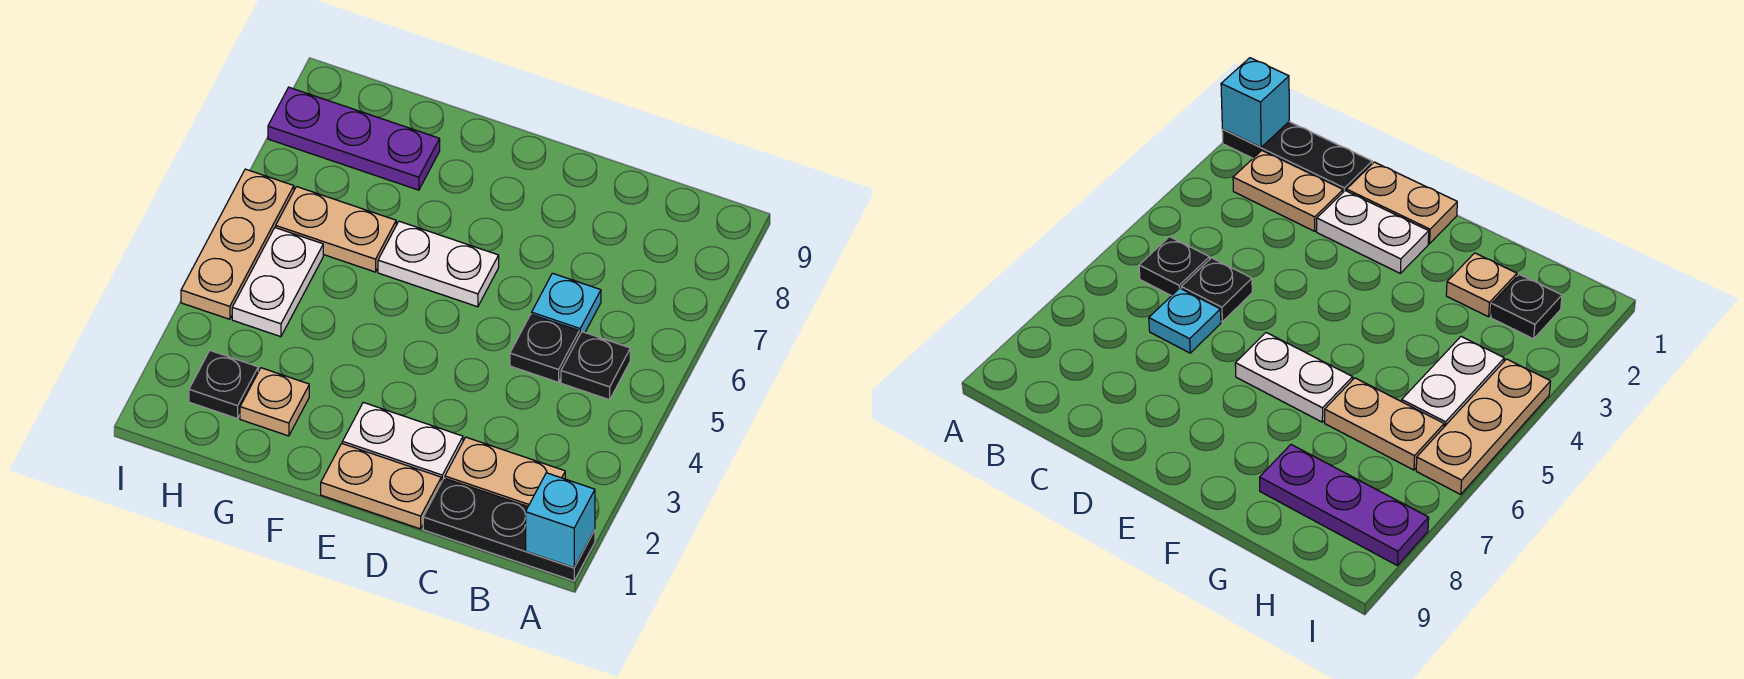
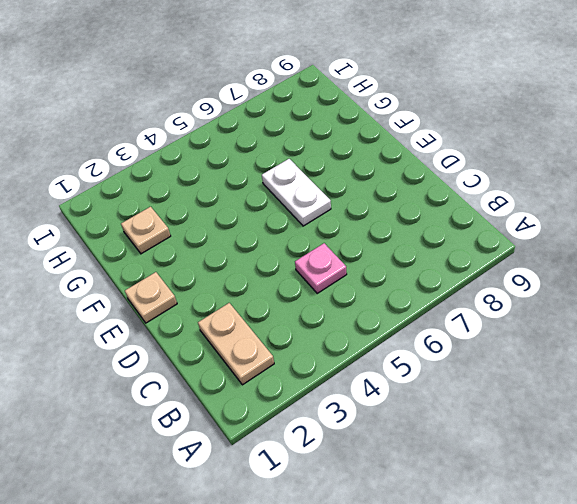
pink 1x1 plate [295,243,347,293] -> black 1x1 plate [510,314,579,382]
tan 1x1 plate [125,272,177,323] -> tan 1x2 plate [321,444,441,529]
none -> black 1x3 plate [423,478,595,581]
none -> black 1x1 plate [561,332,630,400]
none -> cyan 1x1 plate [532,273,601,335]

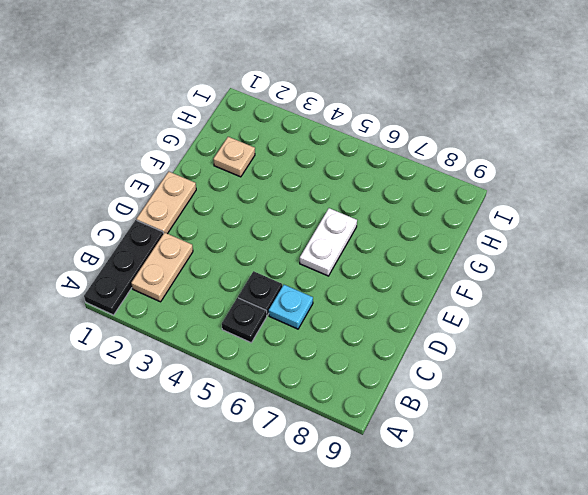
none -> white 1x2 plate [342,402,463,482]
none -> tan 1x2 plate [276,187,396,272]
none -> purple 1x3 plate [268,87,440,190]

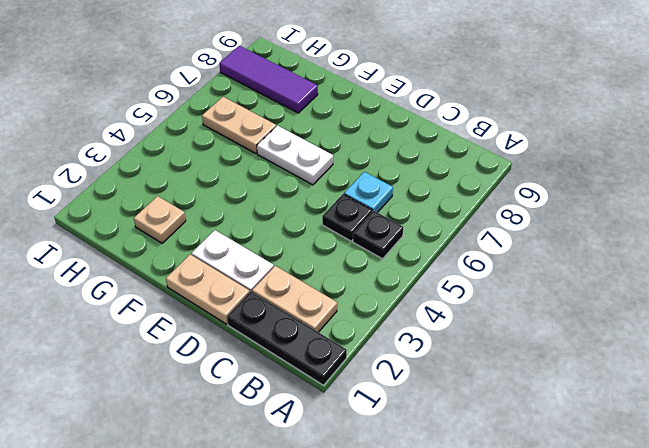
purple 1x3 tile [219,46,318,113] -> purple 1x3 plate [268,87,440,190]
none -> black 1x1 plate [189,351,258,419]
none -> white 1x2 plate [232,228,323,337]
none -> tan 1x3 plate [181,169,294,319]

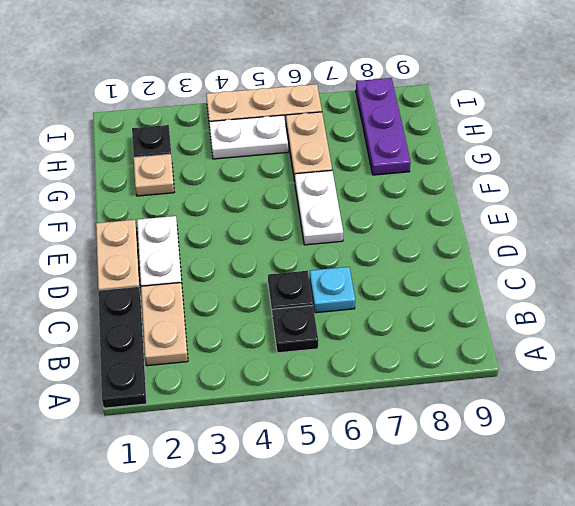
none -> cyan 1x1 brick [526,473,595,568]

